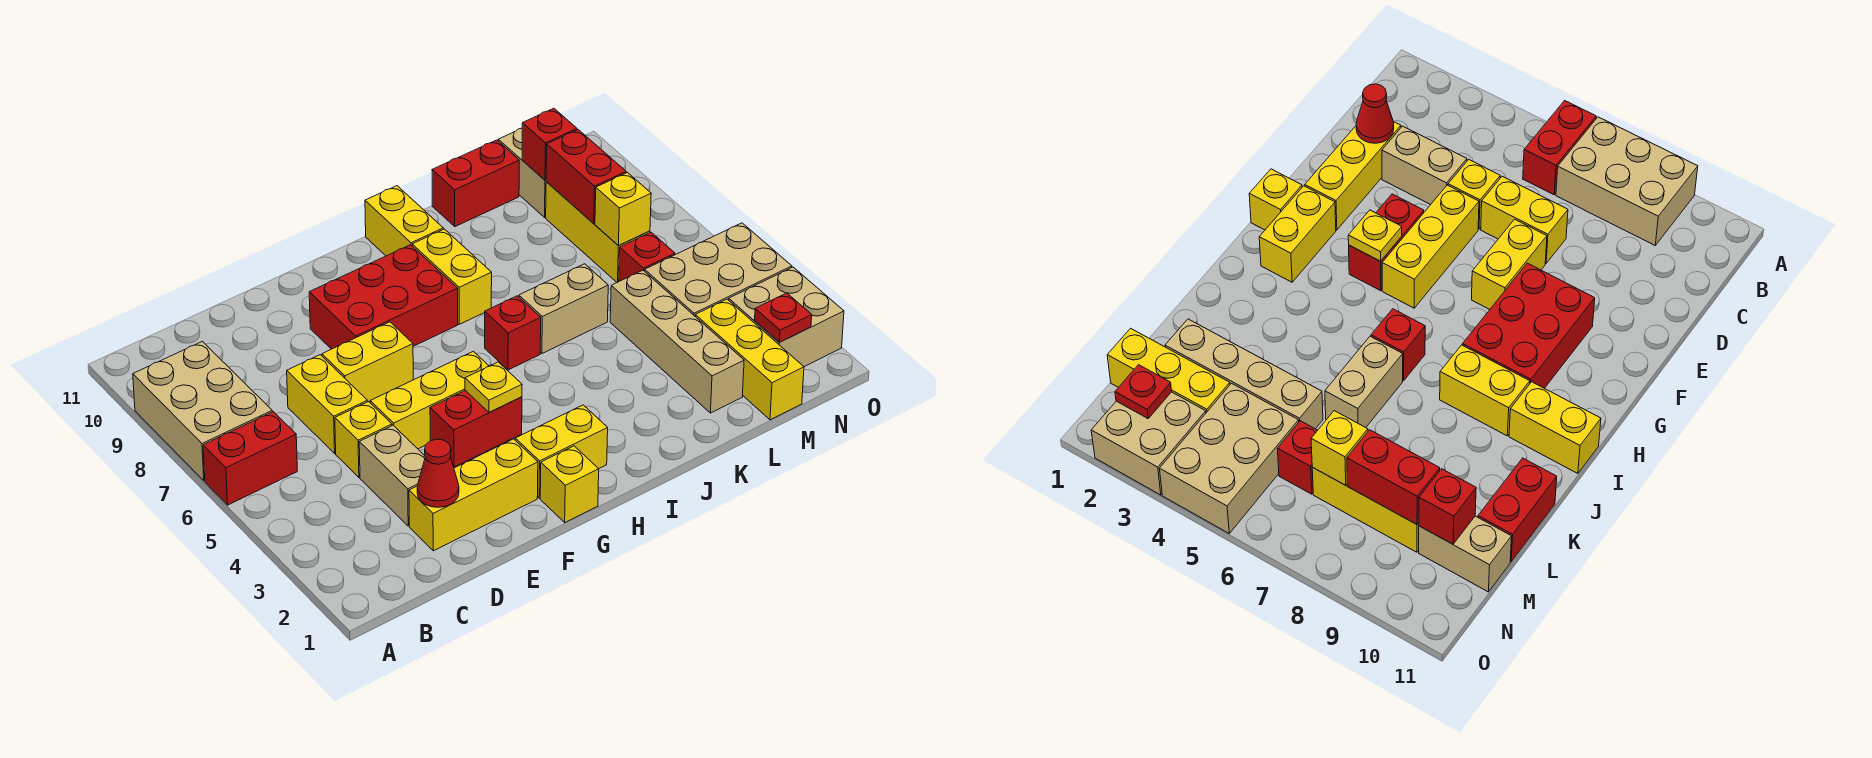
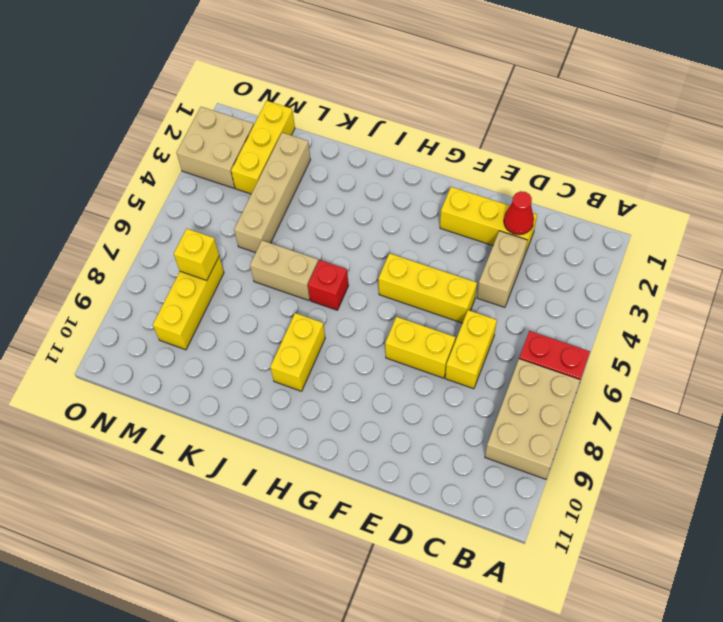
none -> yellow 1x1 brick [335,402,392,477]
none -> red 1x2 brick [430,390,522,467]
none -> red 2x3 brick [309,245,458,349]
none -> yellow 1x1 brick [540,446,599,522]

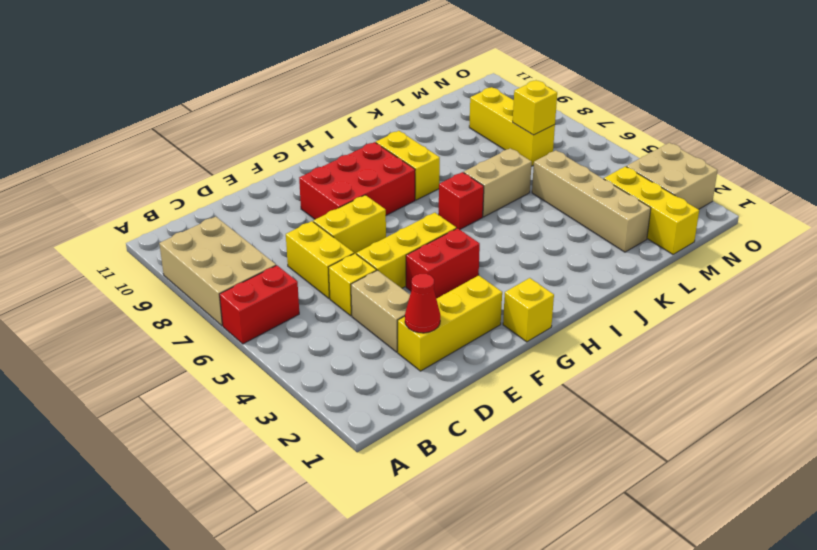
none -> yellow 1x2 brick [515,405,608,498]
none -> yellow 1x2 brick [365,186,443,256]
none -> red 1x2 brick [432,140,519,227]
none -> tan 2x3 brick [645,223,792,316]

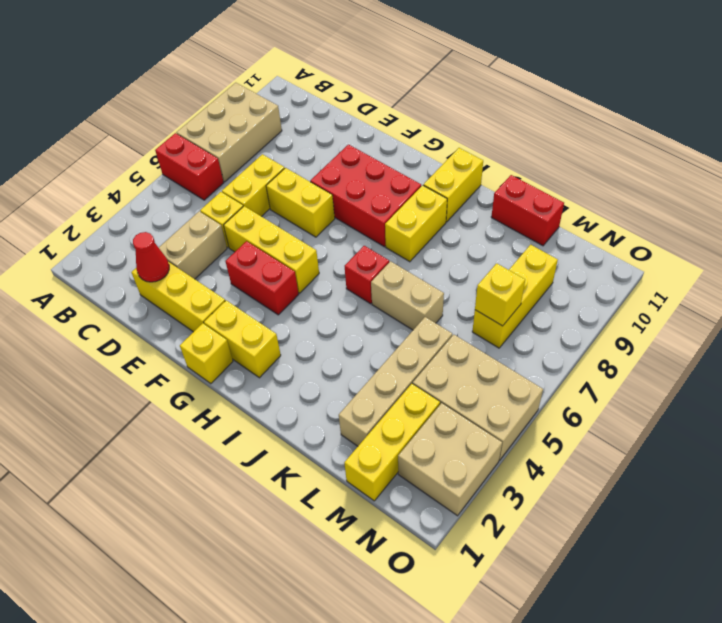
none -> red 1x1 brick [619,232,675,281]
none -> tan 1x2 brick [498,128,546,217]
none -> yellow 1x1 plate [465,362,522,413]
none -> red 1x2 brick [546,130,626,223]

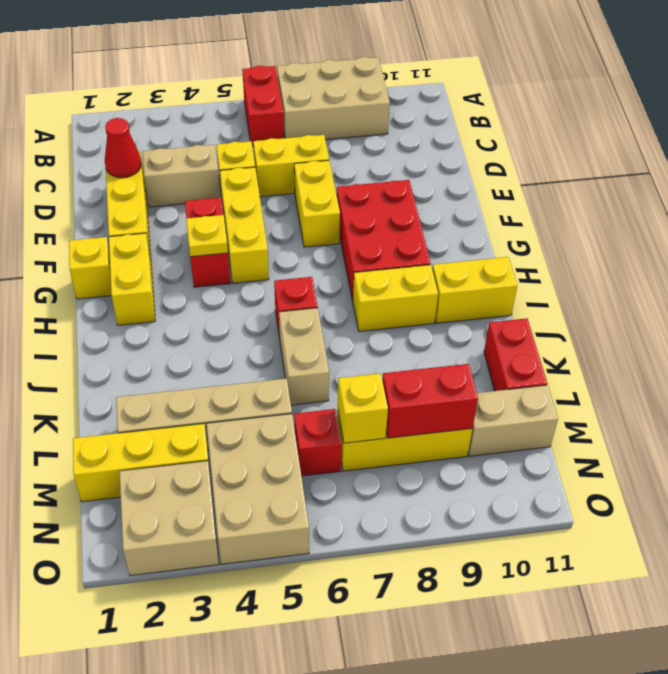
none -> red 1x1 brick [522,108,577,180]
none -> red 1x1 plate [755,293,812,342]

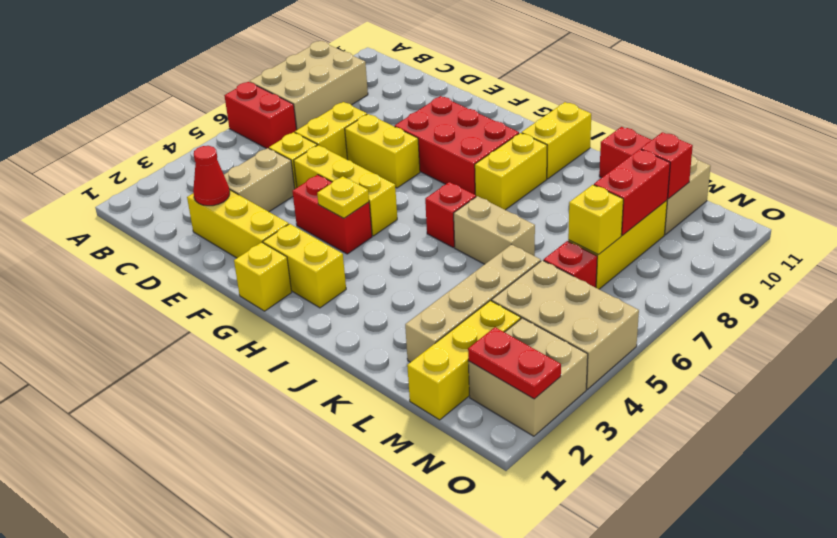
red 1x2 plate [468,327,561,399] -> red 1x1 plate [755,293,812,342]

